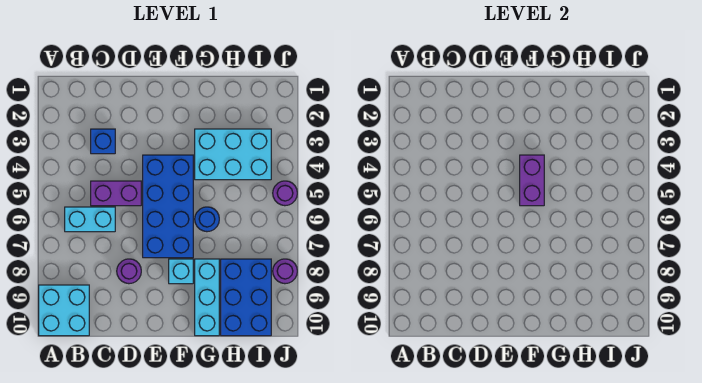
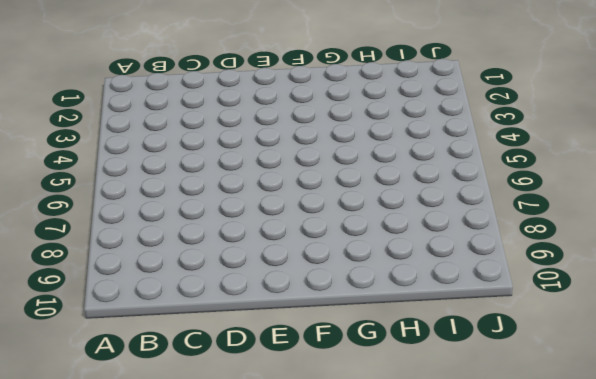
none -> cyan 2x2 brick [39,285,89,336]
none -> cyan 1x2 brick [65,207,115,232]
none -> blue 1x1 brick [91,129,115,154]

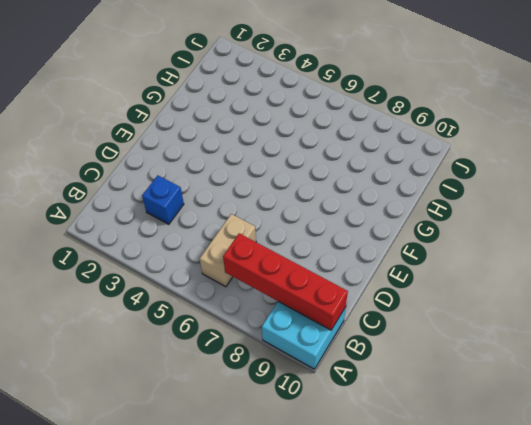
tan 1x2 brick [200,214,256,287] -> cyan 1x2 brick [65,207,115,232]
red 1x4 brick [223,233,348,330] -> none
none -> purple 1x2 brick [91,181,141,206]
none -> purple 1x1 round brick [117,259,141,284]
none -> blue 2x4 brick [143,155,193,258]

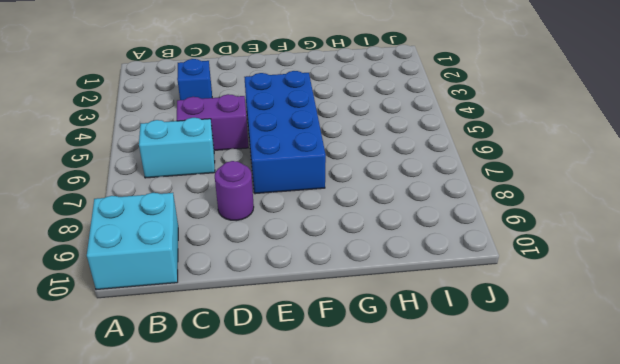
none -> cyan 1x1 brick [169,259,193,284]
none -> cyan 2x3 brick [195,129,271,180]
none -> blue 1x1 round brick [195,207,219,232]

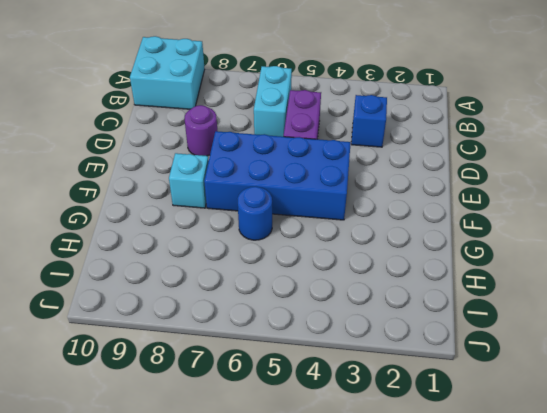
none -> cyan 2x3 brick [195,129,271,180]
none -> cyan 1x3 brick [195,259,219,336]
none -> blue 2x3 brick [221,259,271,336]

